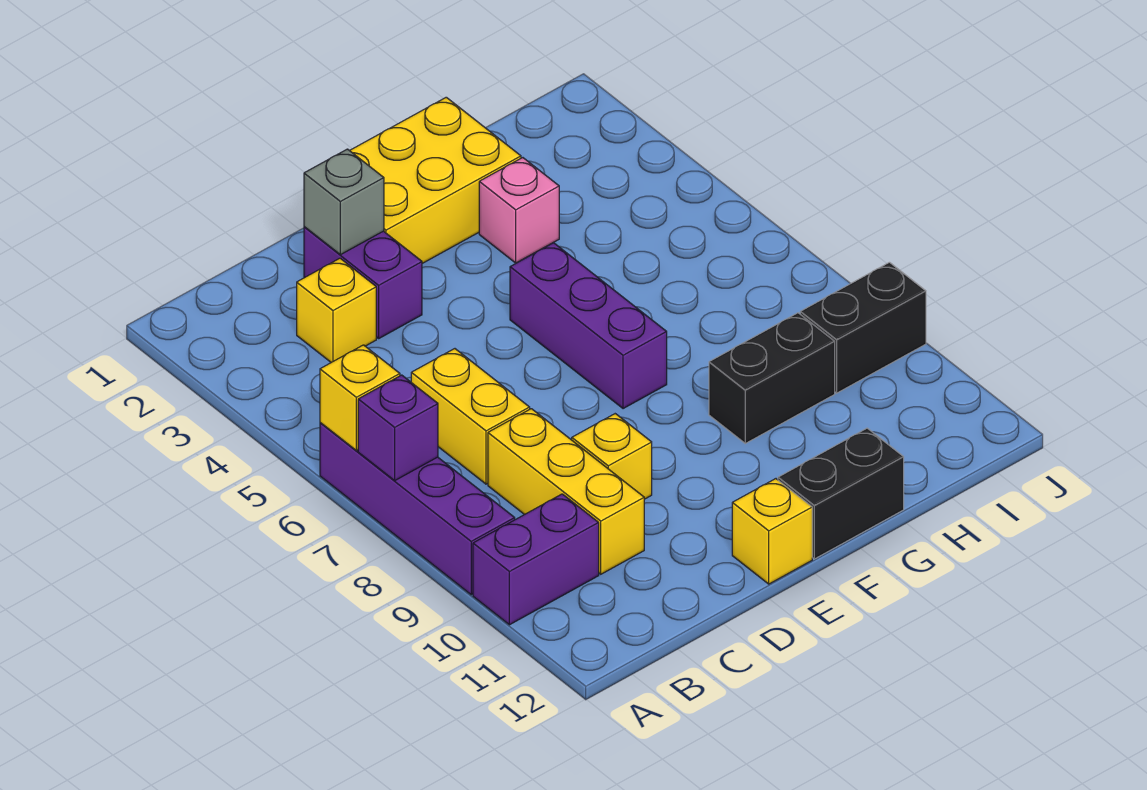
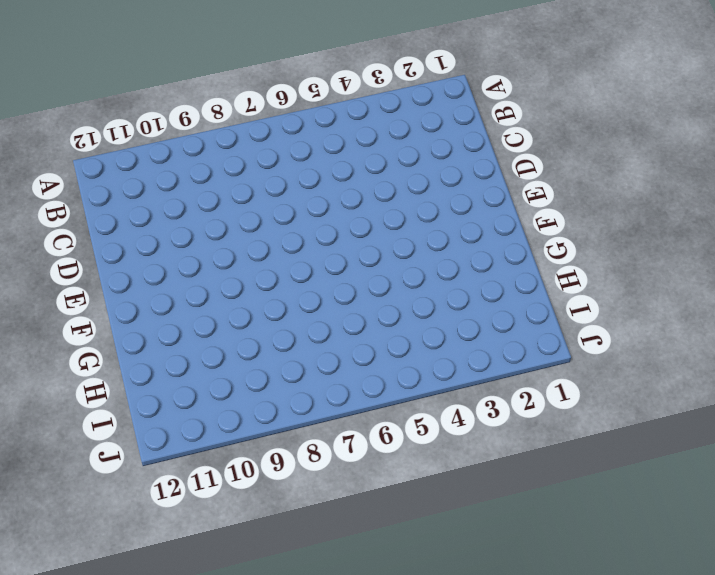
none -> purple 1x4 brick [320,423,515,595]
none -> purple 1x2 brick [473,494,599,625]
none -> yellow 1x1 brick [297,258,376,362]

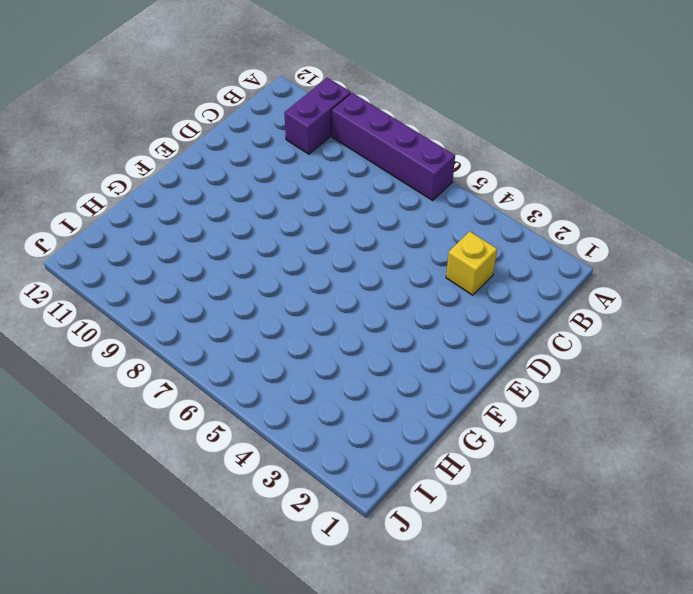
none -> yellow 1x2 brick [411,349,530,484]
none -> yellow 1x3 brick [488,409,644,574]
none -> purple 1x2 brick [304,227,422,338]

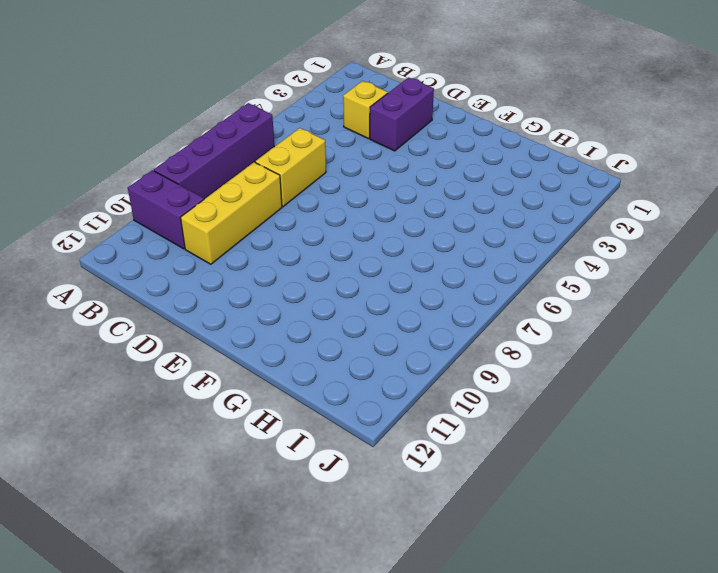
none -> yellow 1x1 brick [572,414,652,499]
none -> yellow 2x3 brick [350,97,521,264]
none -> yellow 1x1 brick [732,479,812,584]

